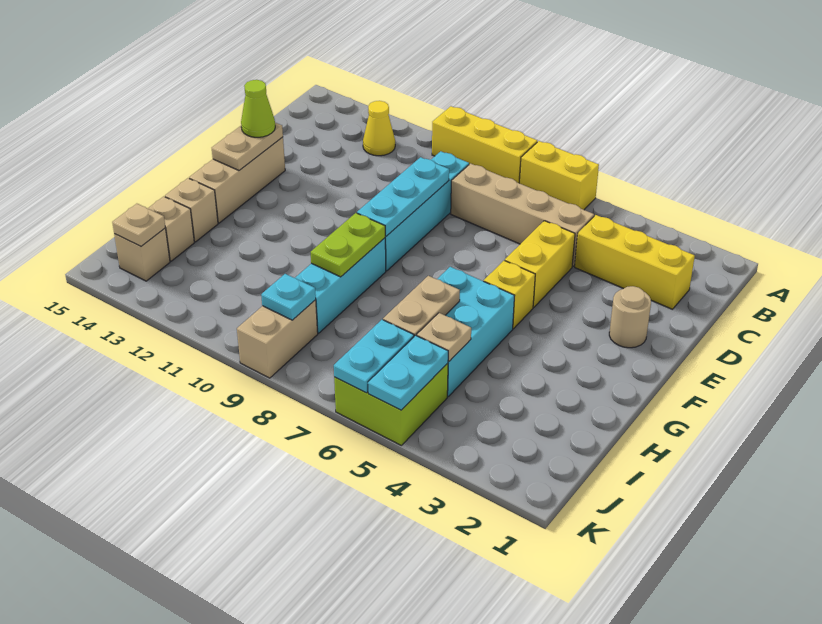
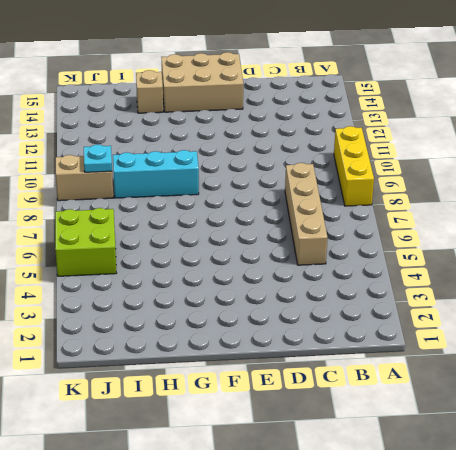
tan 2x3 brick [161,52,243,112] -> tan 1x3 brick [189,137,285,223]
none -> yellow 1x2 brick [520,141,599,210]
none -> yellow 1x1 cone [363,101,395,156]
none -> yellow 1x3 brick [575,215,695,309]

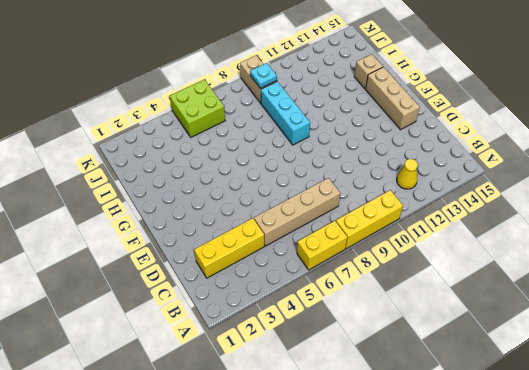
none -> cyan 1x4 brick [385,151,469,271]
none -> yellow 1x2 brick [505,221,575,307]
none -> tan 1x1 round brick [609,286,651,348]

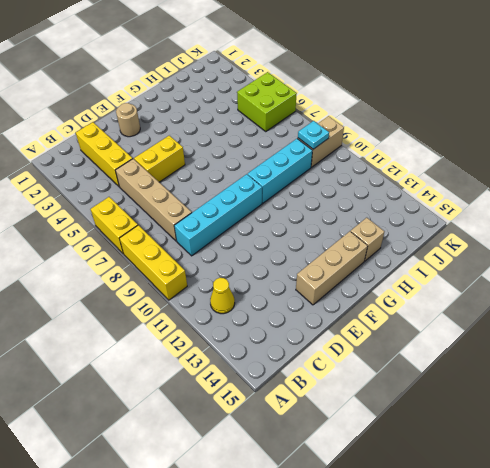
none -> yellow 1x1 brick [484,261,535,329]
none -> cyan 2x3 brick [438,267,514,396]
none -> tan 1x1 brick [148,196,194,261]

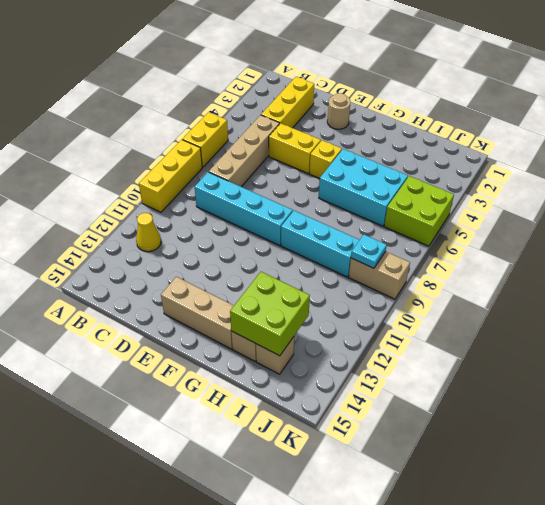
lime 2x2 brick [230,272,310,356] -> none
none -> tan 1x1 brick [114,228,170,281]
none -> cyan 1x3 plate [357,157,449,236]
none -> tan 1x2 plate [212,123,283,170]

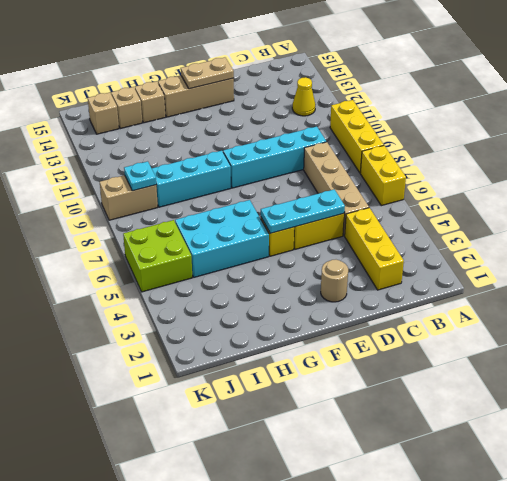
cyan 1x3 plate [261,189,345,233] -> cyan 1x3 plate moved to [357,157,449,236]
none -> lime 1x2 plate [311,213,385,277]
none -> tan 1x2 plate [383,276,460,336]
none -> tan 1x1 plate [417,313,471,361]

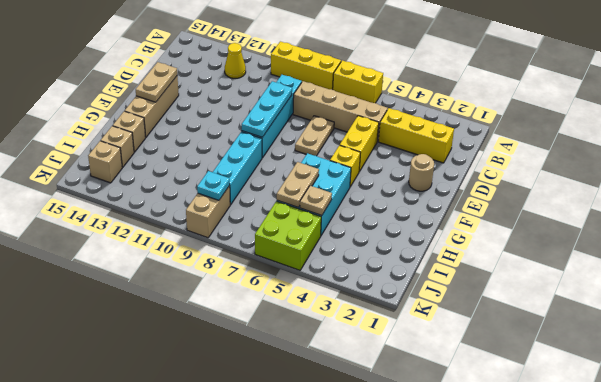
tan 1x2 plate [295,116,334,156] -> none
none -> lime 1x2 plate [311,213,385,277]
none -> cyan 1x2 plate [368,335,448,410]
none -> cyan 1x2 plate [334,320,414,393]

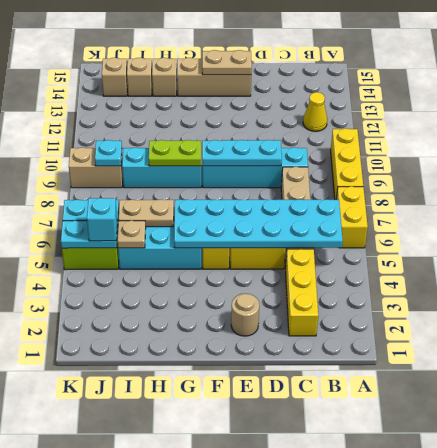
cyan 2x6 plate [174,199,343,248] -> none
cyan 1x1 brick [87,198,117,241] -> none
none -> tan 1x1 plate [112,204,165,246]
none -> lime 1x1 cone [241,80,275,137]

